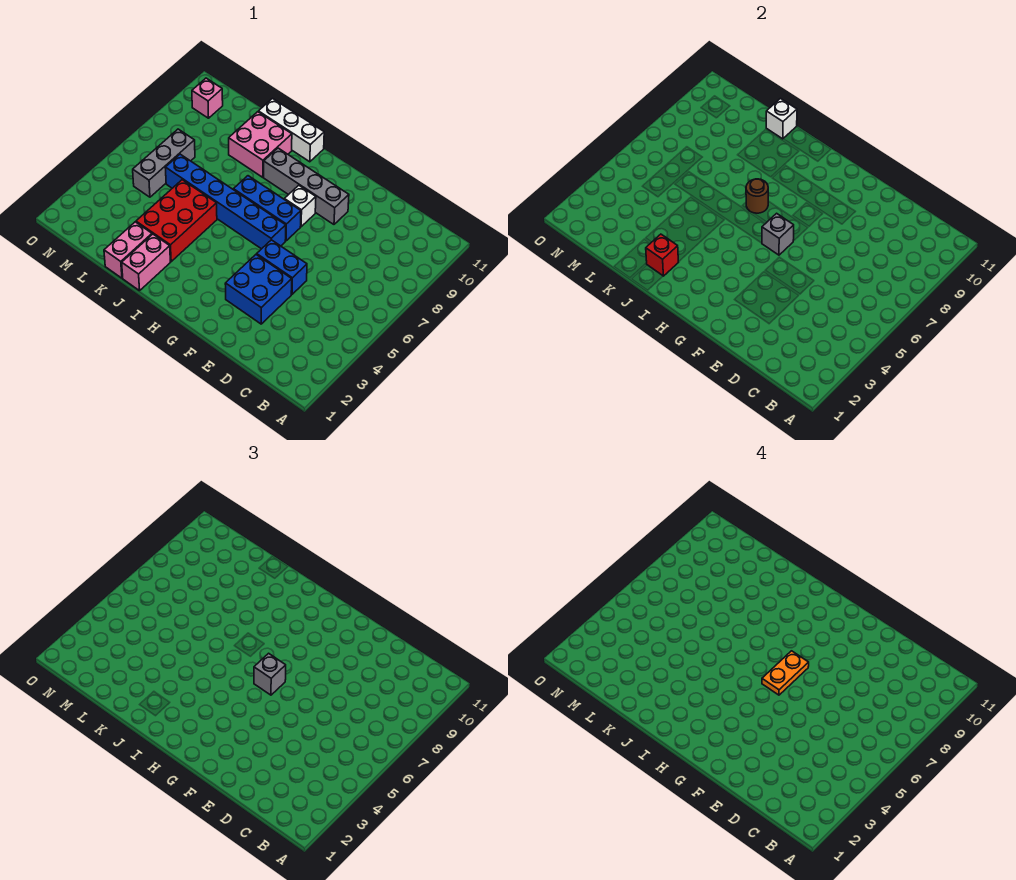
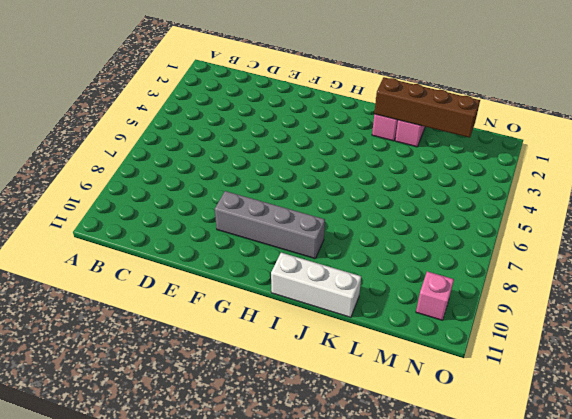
brown 1x4 brick [374,77,480,138] -> red 1x1 brick [646,234,678,276]
none -> blue 2x2 brick [225,255,292,324]
none -> blue 1x2 brick [257,240,307,294]
none -> blue 1x6 brick [165,154,286,249]

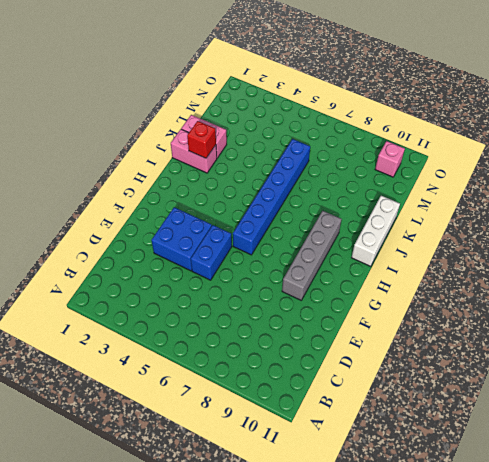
none -> blue 1x3 brick [234,176,301,241]
none -> white 1x1 brick [284,185,316,227]
none -> red 2x3 brick [136,180,217,261]

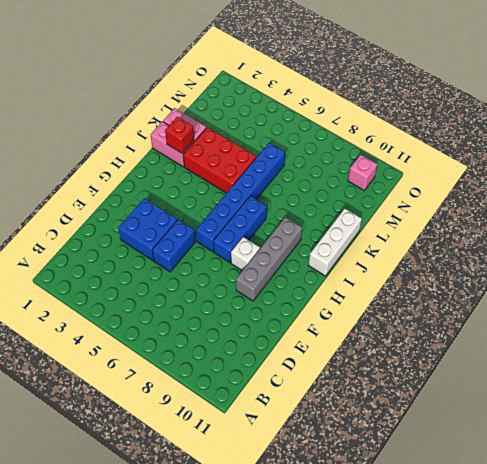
none -> pink 2x2 brick [229,112,292,177]
none -> grey 1x3 brick [133,129,195,197]
none -> grey 1x1 brick [762,213,794,255]

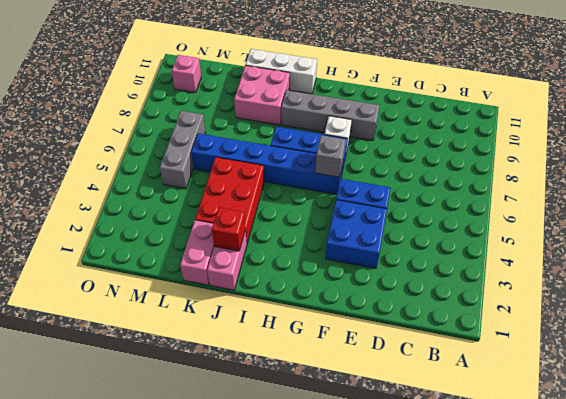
none -> brown 1x1 round brick [746,179,768,213]
none -> white 1x1 brick [766,99,797,139]
none -> grey 1x1 brick [254,653,286,695]

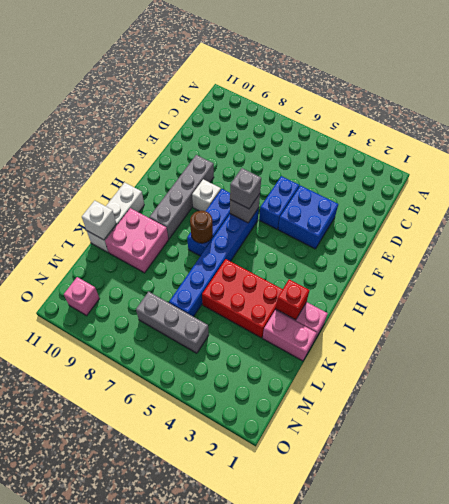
none -> orange 1x2 plate [762,651,809,695]

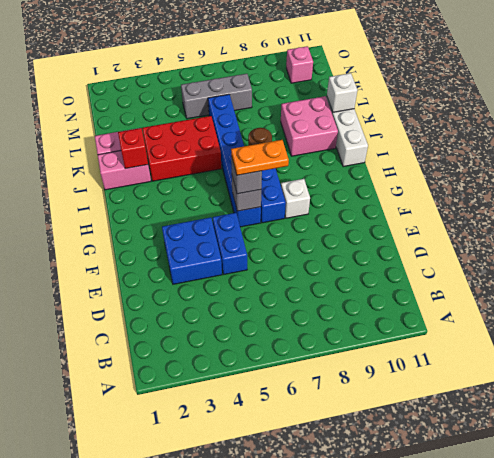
none -> grey 1x4 brick [264,148,349,224]

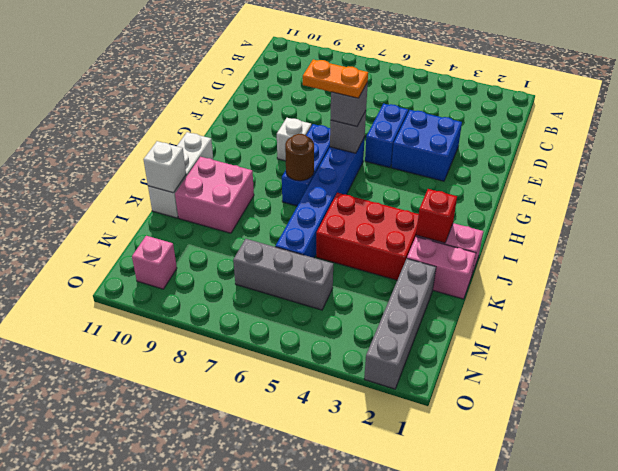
grey 1x4 brick [364,259,436,389] -> grey 1x4 brick moved to [264,148,349,224]

